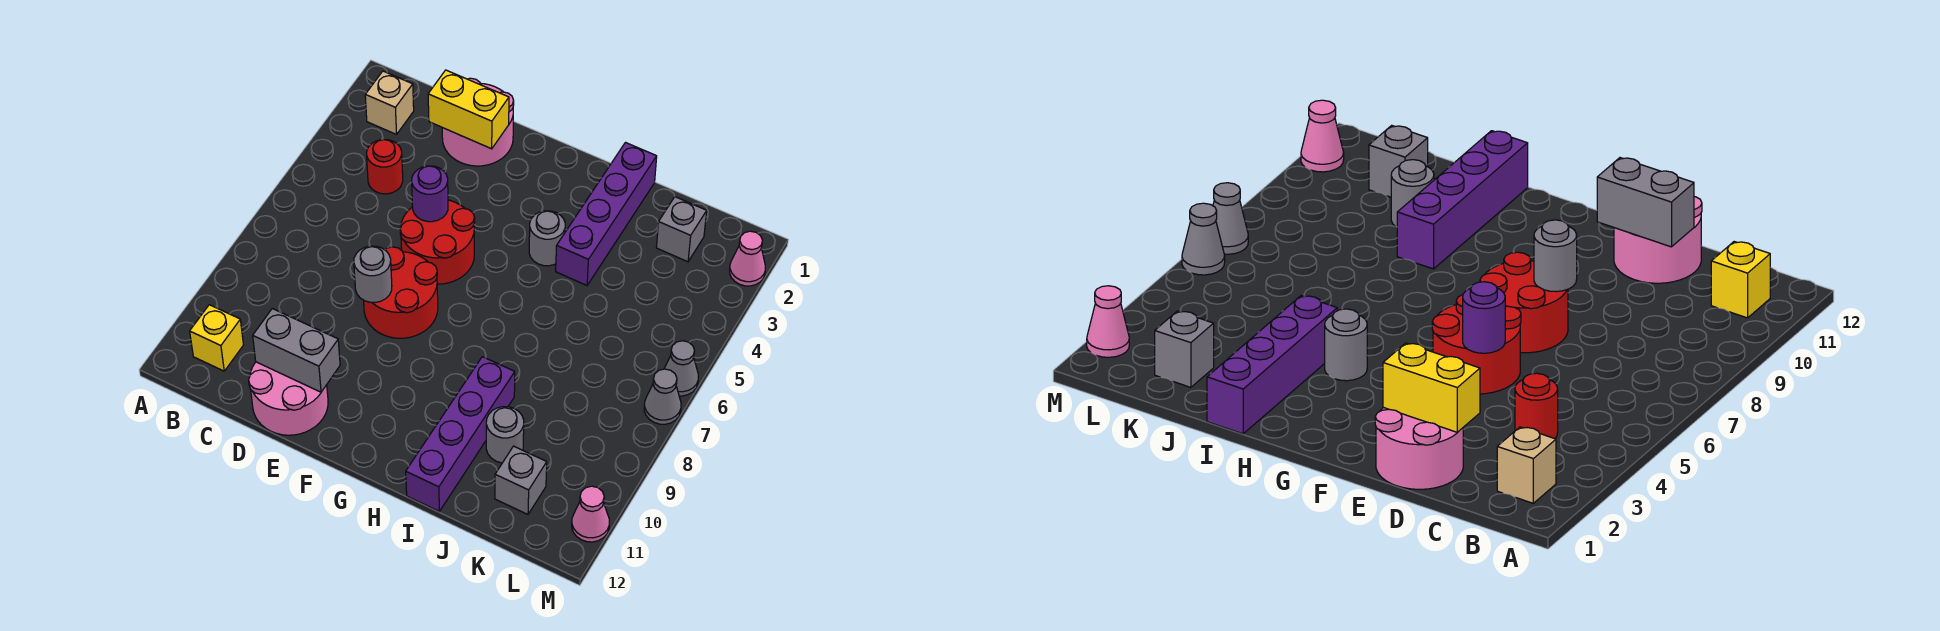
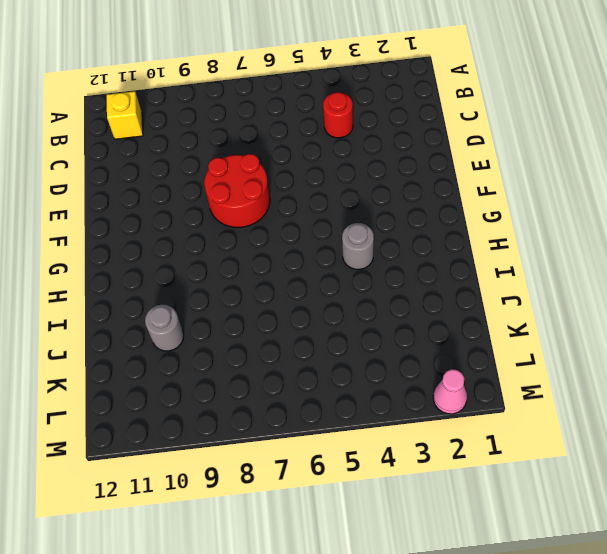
none -> tan 1x1 brick [365,71,414,134]
none -> pink 2x2 round brick [442,78,514,166]
none -> pink 2x2 round brick [249,362,328,435]

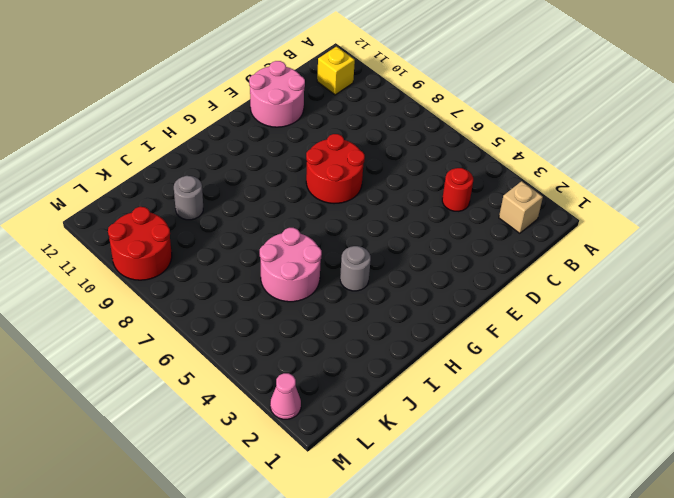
pink 2x2 round brick [260,228,322,302] -> pink 2x2 round brick moved to [442,78,514,166]
red 2x2 round brick [108,207,172,280] -> red 2x2 round brick moved to [400,200,475,284]
none -> purple 1x4 brick [556,143,657,285]
none -> purple 1x4 brick [406,357,515,511]
none -> grey 1x1 brick [656,197,707,262]

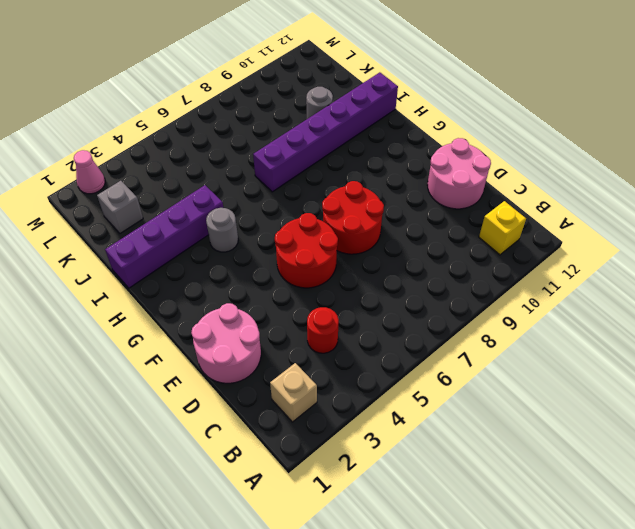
purple 1x6 brick [253,72,398,192] -> purple 1x4 brick [406,357,515,511]
none -> grey 1x1 brick [495,446,547,514]
none -> grey 1x1 cone [664,341,698,396]
none -> grey 1x1 cone [644,369,681,424]

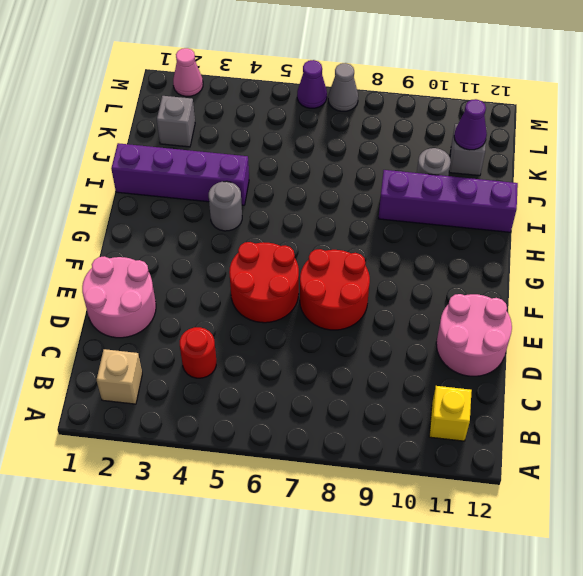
purple 1x1 cone [454,99,487,150] -> none
purple 1x1 cone [297,60,327,108] -> grey 1x1 cone [664,341,698,396]
none -> pink 1x1 cone [572,486,609,542]
none -> yellow 1x2 brick [428,70,509,149]
none -> grey 1x2 brick [253,309,340,392]

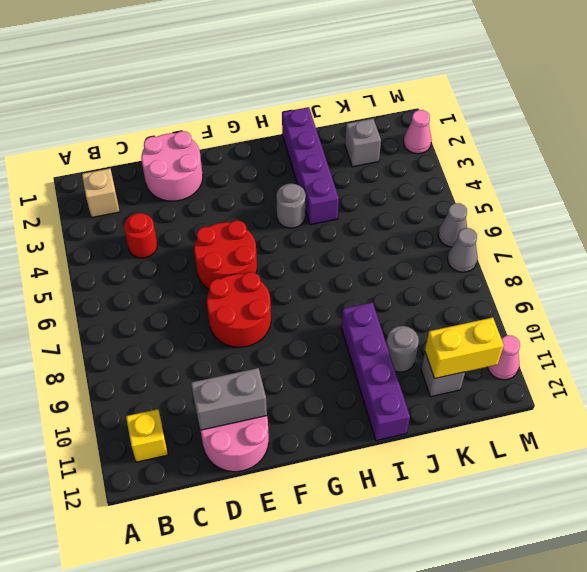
yellow 1x2 brick [425,318,504,378] -> yellow 1x2 brick moved to [428,70,509,149]
none -> purple 1x1 round brick [412,166,448,222]
none -> grey 1x1 round brick [354,246,392,303]

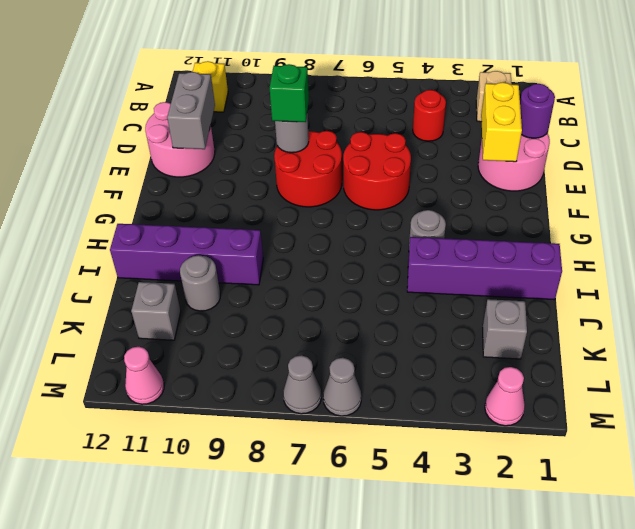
purple 1x1 round brick [520,84,555,138] -> purple 1x1 round brick moved to [412,166,448,222]
green 1x1 brick [270,64,309,122] -> none

